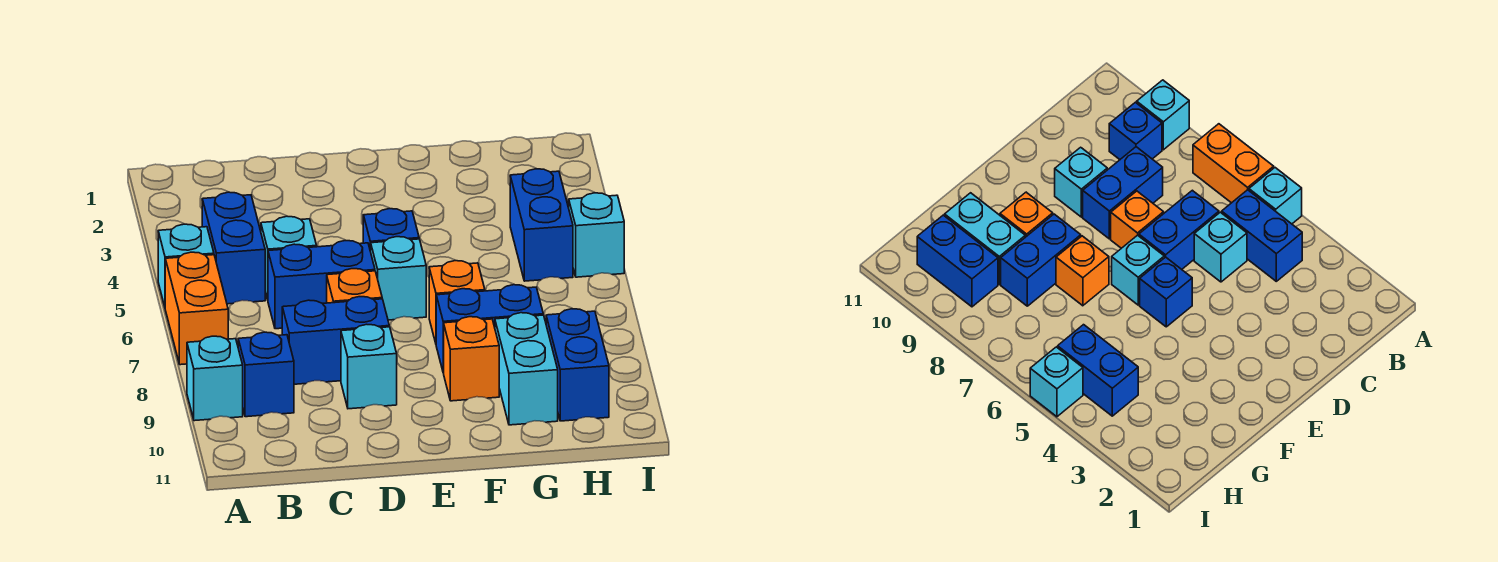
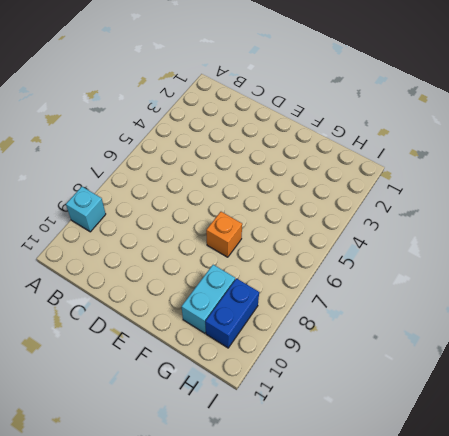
none -> cyan 1x1 brick [158,224,214,306]
none -> orange 1x2 brick [165,252,228,365]
none -> blue 1x2 brick [202,192,265,304]

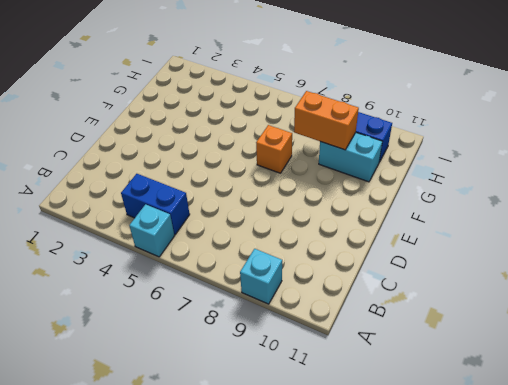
orange 1x2 brick [294,91,359,150] -> orange 1x2 brick moved to [165,252,228,365]
none -> blue 1x1 brick [238,332,294,417]
none -> cyan 1x1 brick [261,216,317,300]
none -> blue 1x2 brick [268,241,375,329]

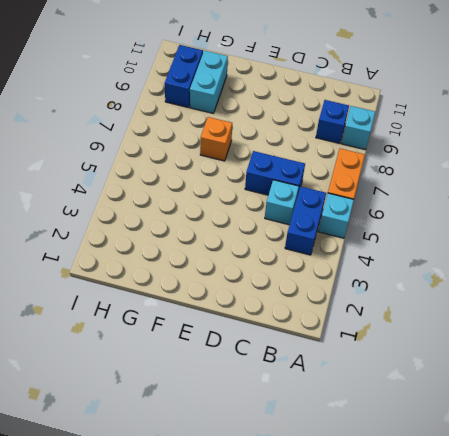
none -> blue 1x2 brick [282,297,389,384]
none -> orange 1x1 brick [327,269,382,303]
none -> cyan 1x1 brick [341,324,397,409]

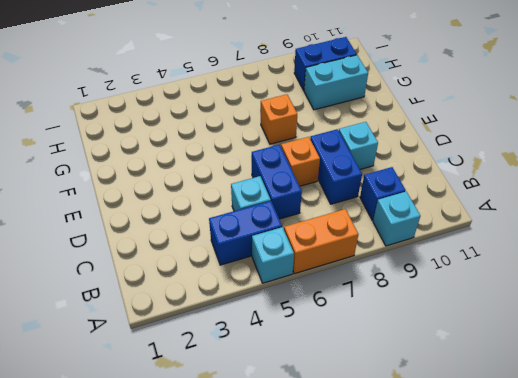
none -> blue 1x1 brick [363,209,419,251]
none -> cyan 1x1 brick [371,237,426,320]
none -> blue 1x2 brick [436,285,543,373]

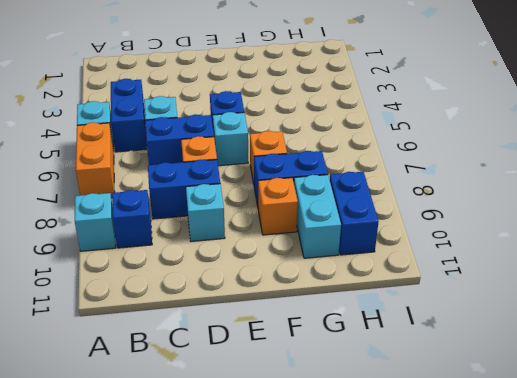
none -> blue 1x2 brick [510,169,573,281]
none -> cyan 1x1 brick [569,193,624,277]

